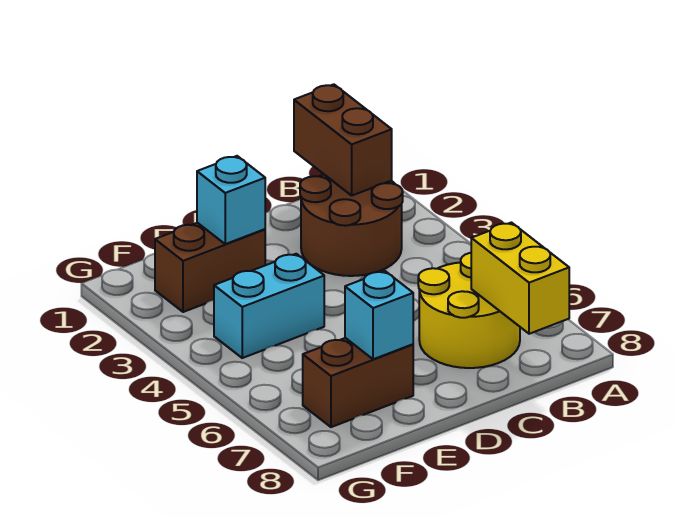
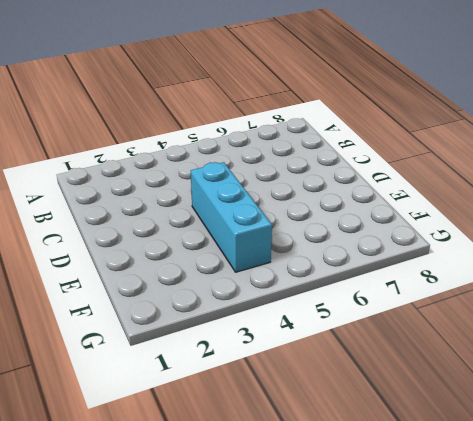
cyan 1x3 brick [191,162,272,272] -> cyan 1x2 brick [214,254,324,358]
none -> brown 2x2 round brick [300,174,403,276]
none -> yellow 2x2 round brick [418,253,520,368]

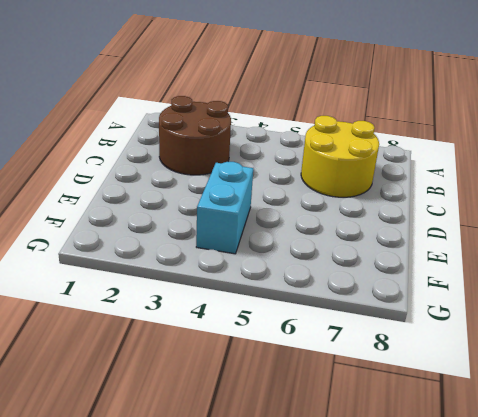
none -> brown 1x2 brick [155,223,265,312]
none -> brown 1x2 brick [303,338,413,427]

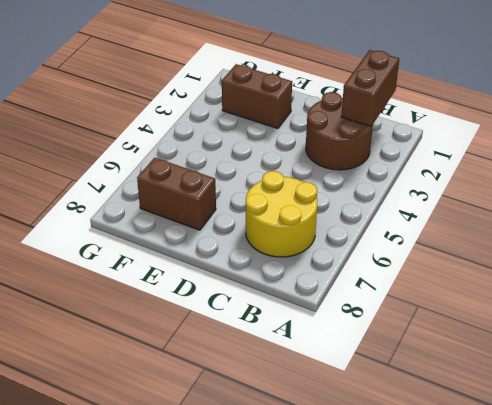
none -> cyan 1x2 brick [214,254,324,358]
none -> yellow 1x2 brick [471,223,569,334]

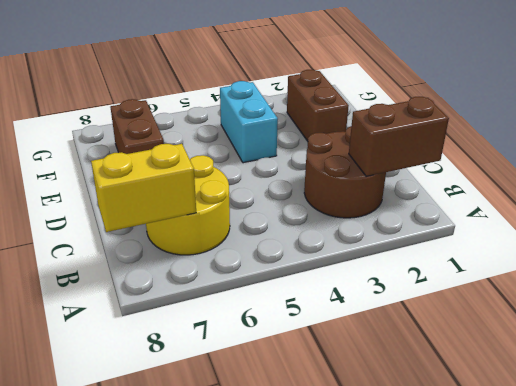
none -> cyan 1x1 brick [197,156,265,244]
none -> cyan 1x1 brick [345,271,413,359]

